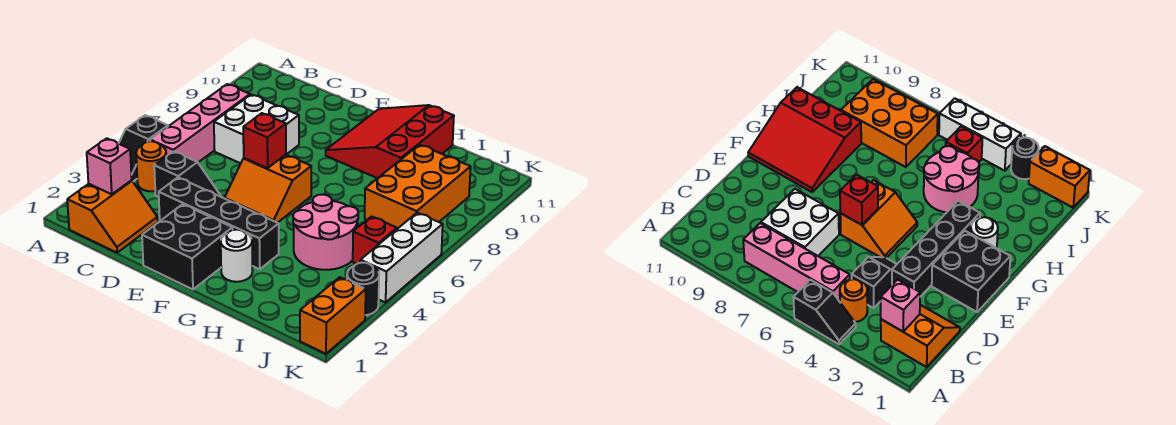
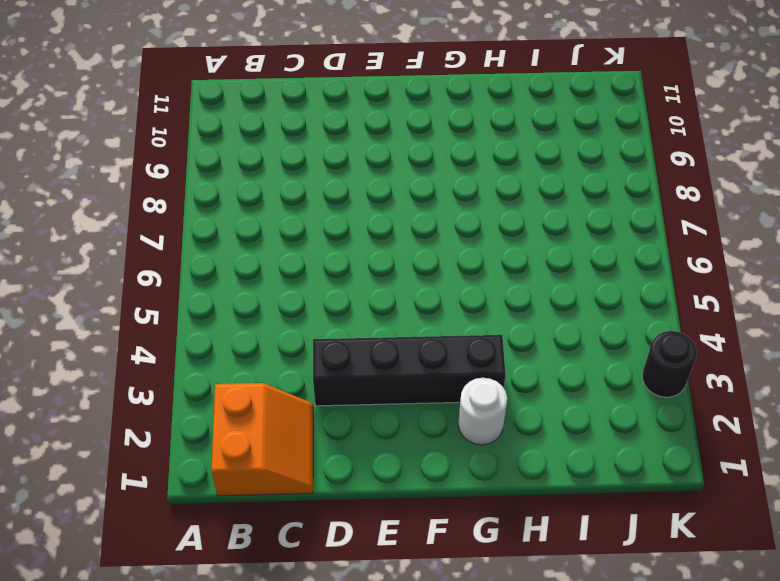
none -> black 1x2 slope [119,115,168,181]
none -> orange 1x1 round brick [136,141,166,191]
none -> pink 1x4 brick [150,84,250,162]

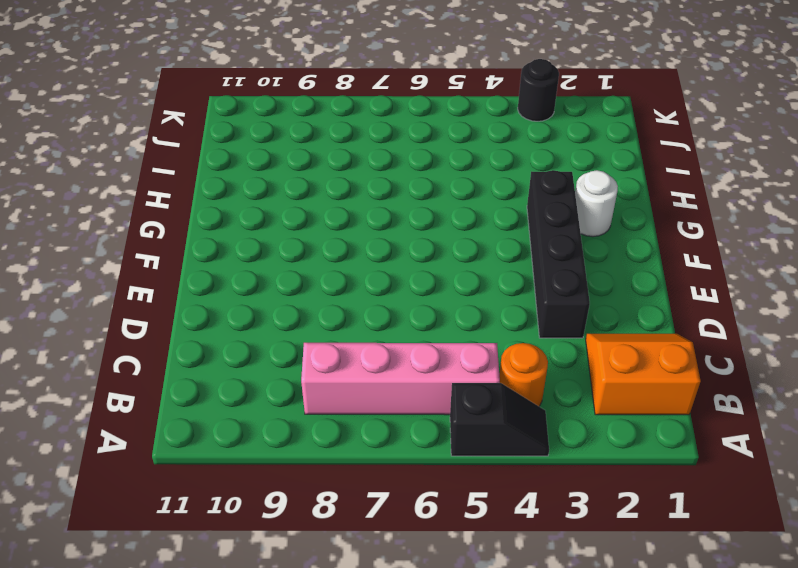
none -> black 1x2 slope [154,151,221,197]
none -> white 2x2 brick [214,95,299,163]
none -> black 2x2 brick [142,204,233,289]

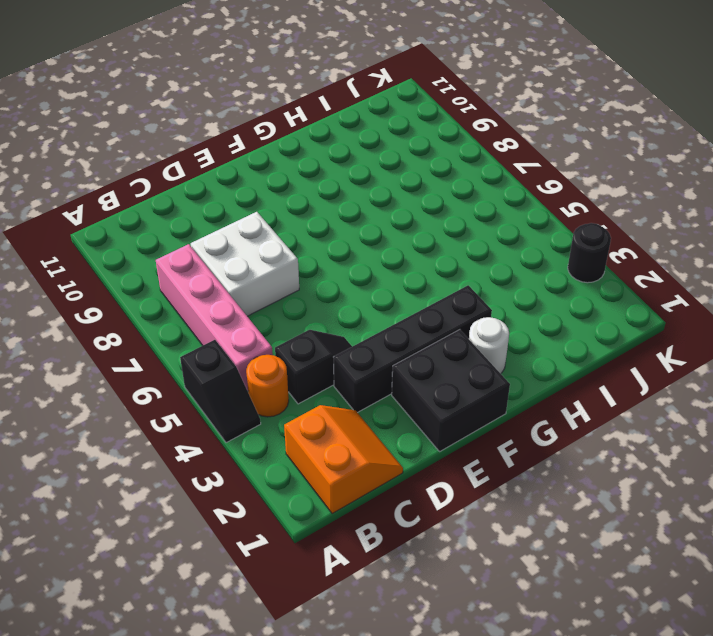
none -> orange 2x2 slope [225,155,311,223]
none -> red 3x3 slope [326,105,454,178]
none -> pink 2x2 round brick [293,194,358,270]

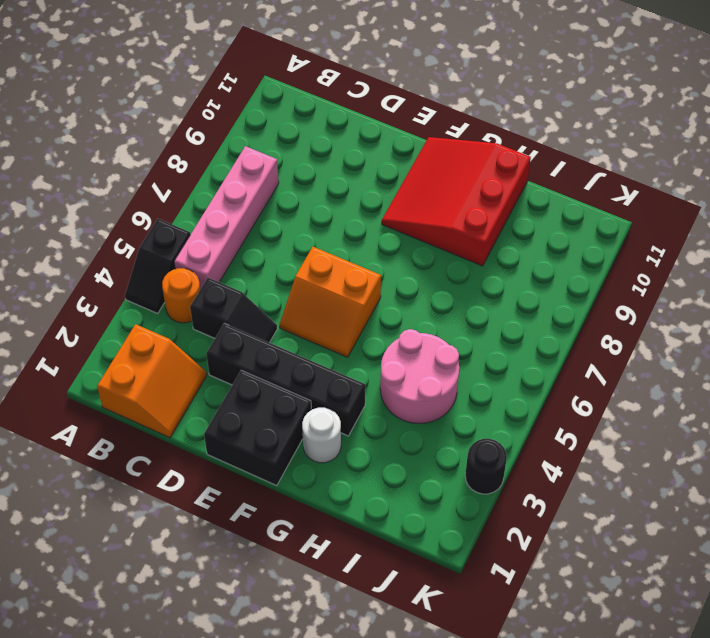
none -> white 2x2 brick [214,95,299,163]
none -> orange 2x3 brick [365,145,471,229]
none -> red 1x1 brick [353,216,397,264]

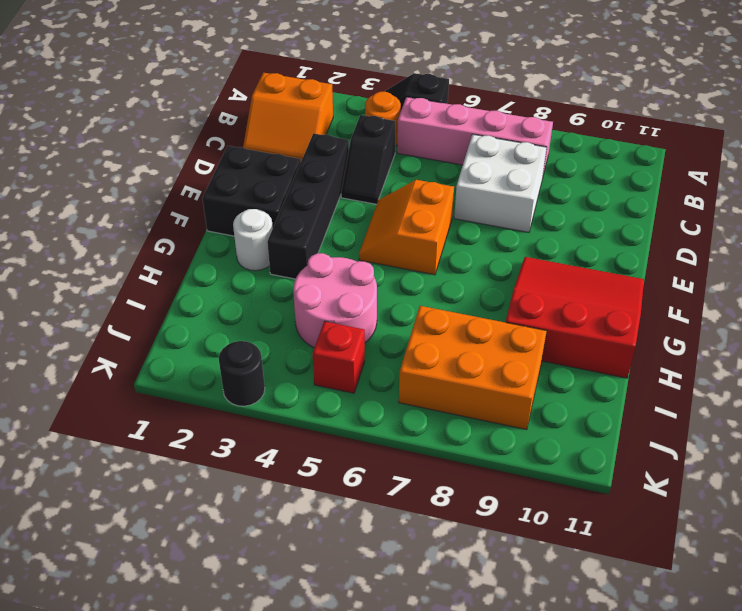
none -> orange 1x2 brick [300,277,366,354]
none -> white 1x3 brick [360,213,443,303]
none -> pink 1x1 brick [87,138,132,194]

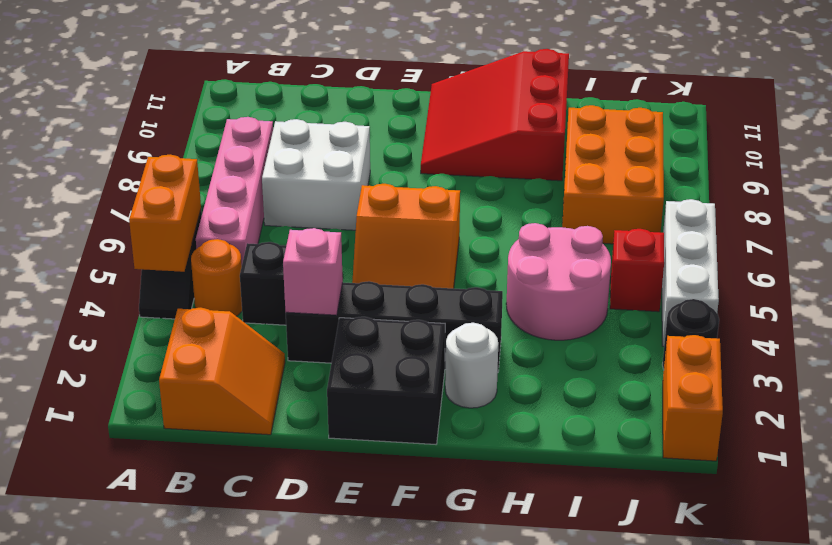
orange 1x2 brick [129,155,201,272] -> none
pink 1x1 brick [283,228,343,315] -> pink 1x1 brick moved to [87,138,132,194]
none -> red 1x1 brick [243,113,286,168]

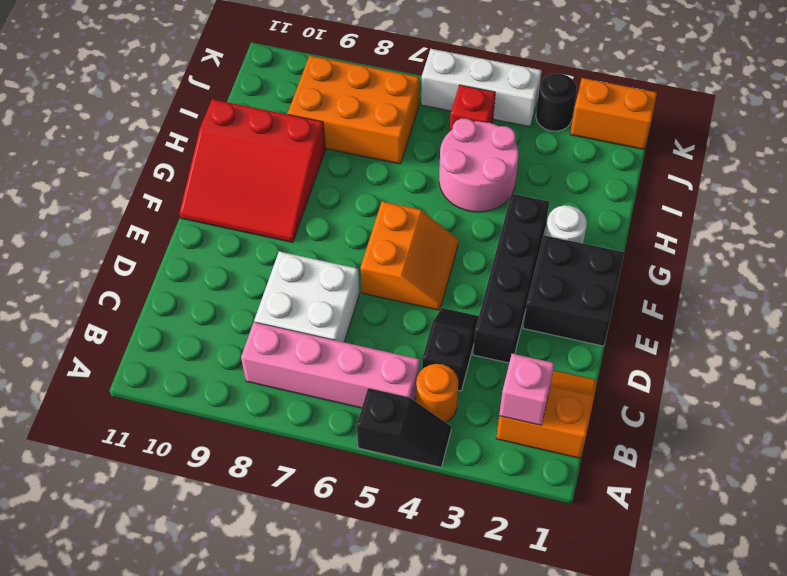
none -> red 1x1 brick [243,113,286,168]

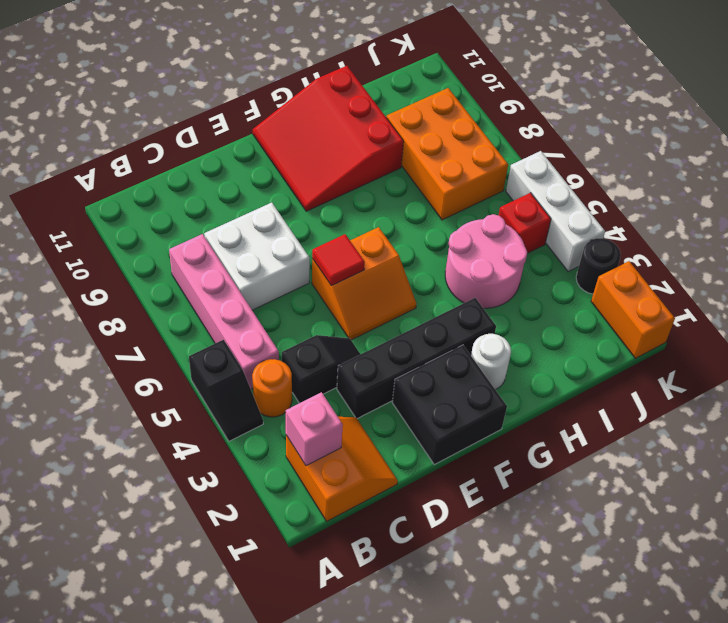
red 1x1 tile [312,234,365,286] -> red 1x1 brick [243,113,286,168]

